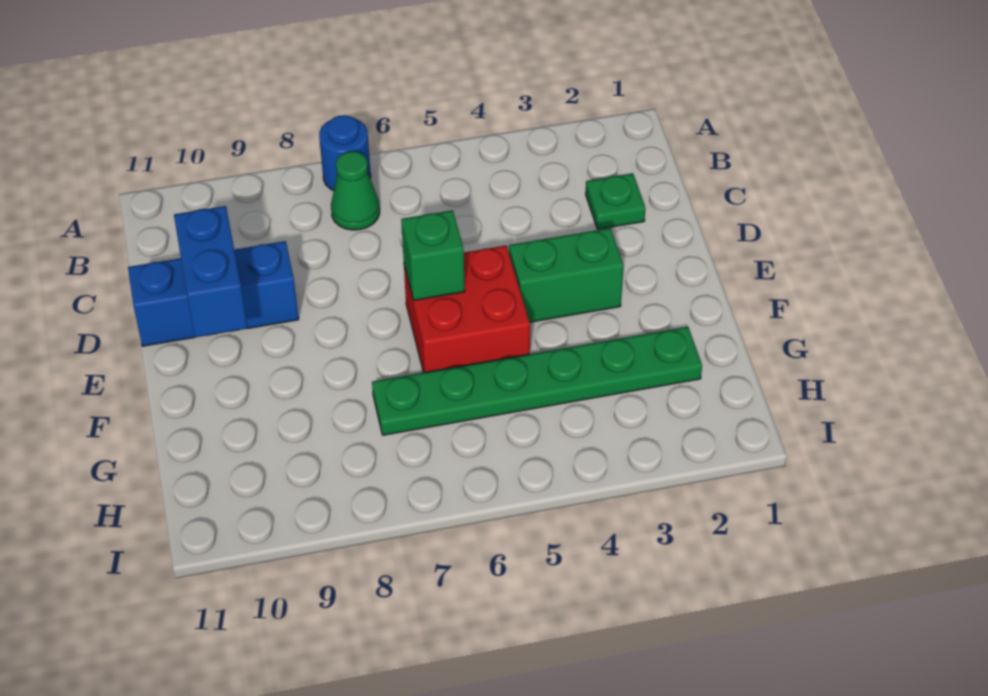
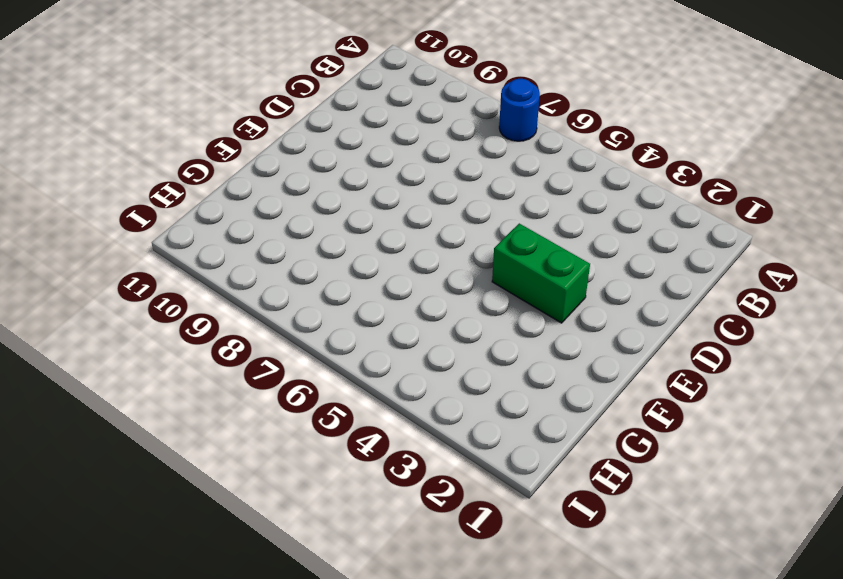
none -> green 1x1 cone [331,151,380,230]
none -> green 1x1 plate [586,174,645,229]

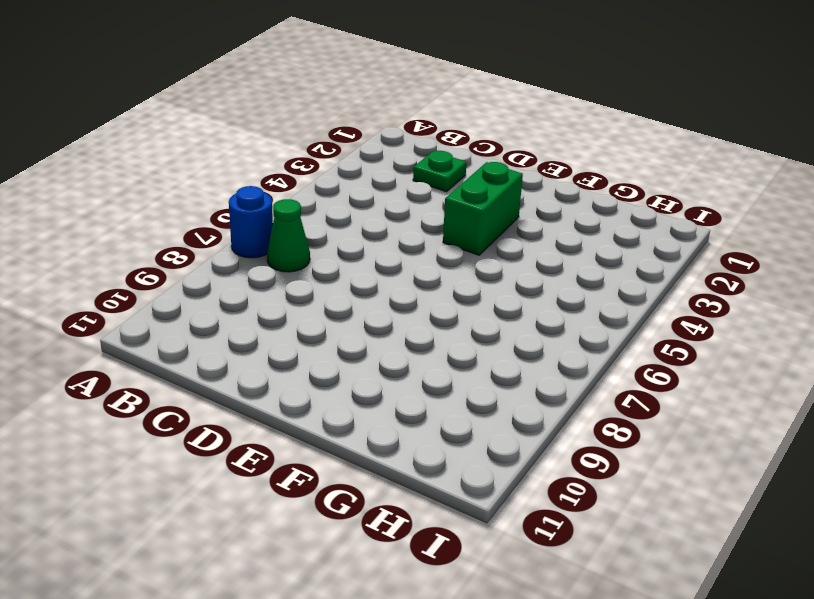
none -> blue 1x3 brick [128,241,299,346]
none -> red 2x2 brick [404,246,530,373]

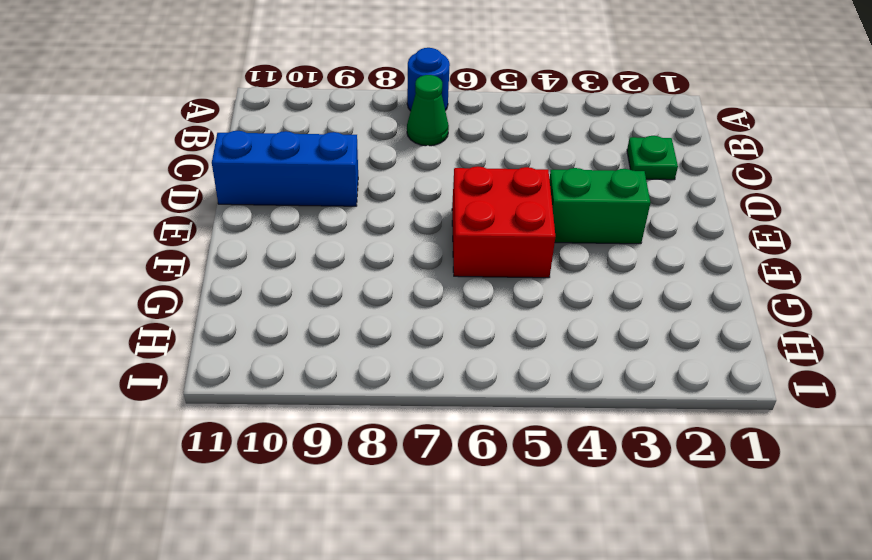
none -> green 1x6 plate [372,327,702,435]
none -> blue 1x2 brick [174,206,247,337]

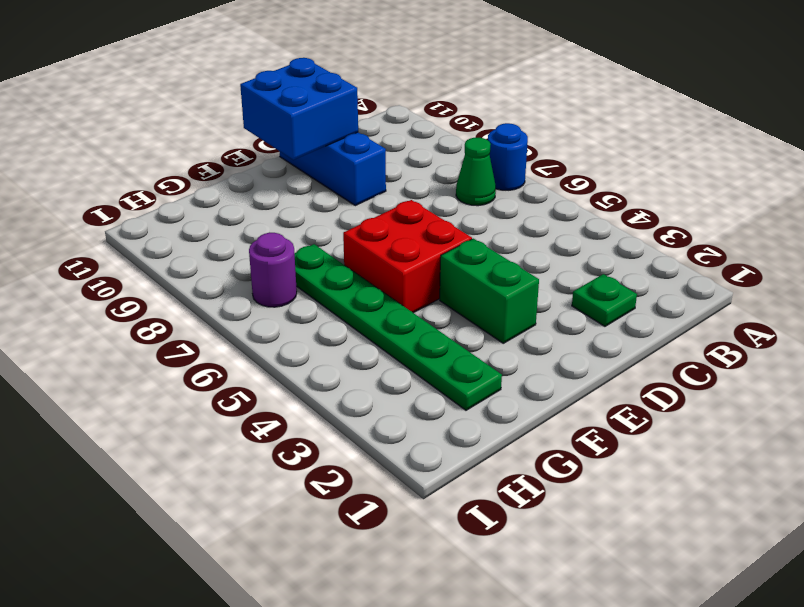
blue 2x2 brick [240,58,358,160] -> blue 1x2 brick [174,206,247,337]
purple 1x1 round brick [249,233,297,307] -> none
none -> green 1x1 brick [401,210,465,301]

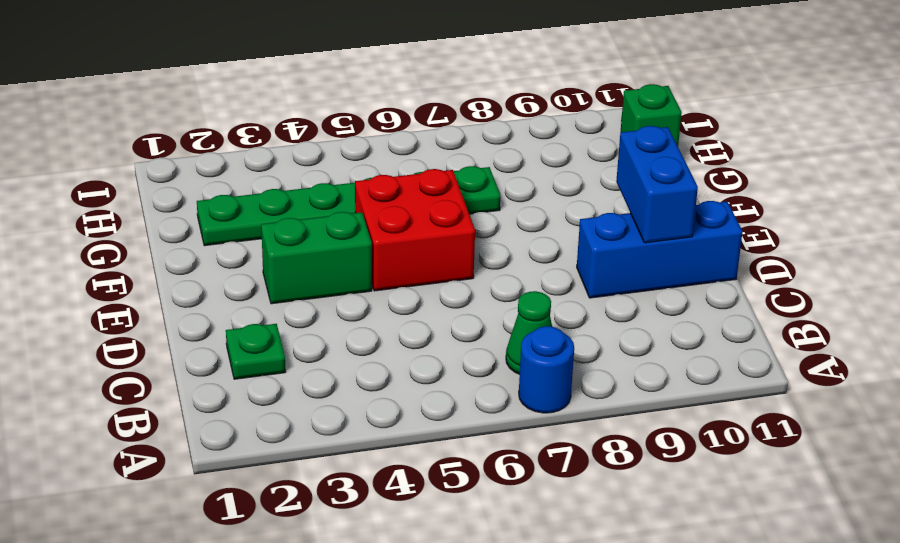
green 1x1 brick [621,84,682,146] -> green 1x1 brick moved to [401,210,465,301]

